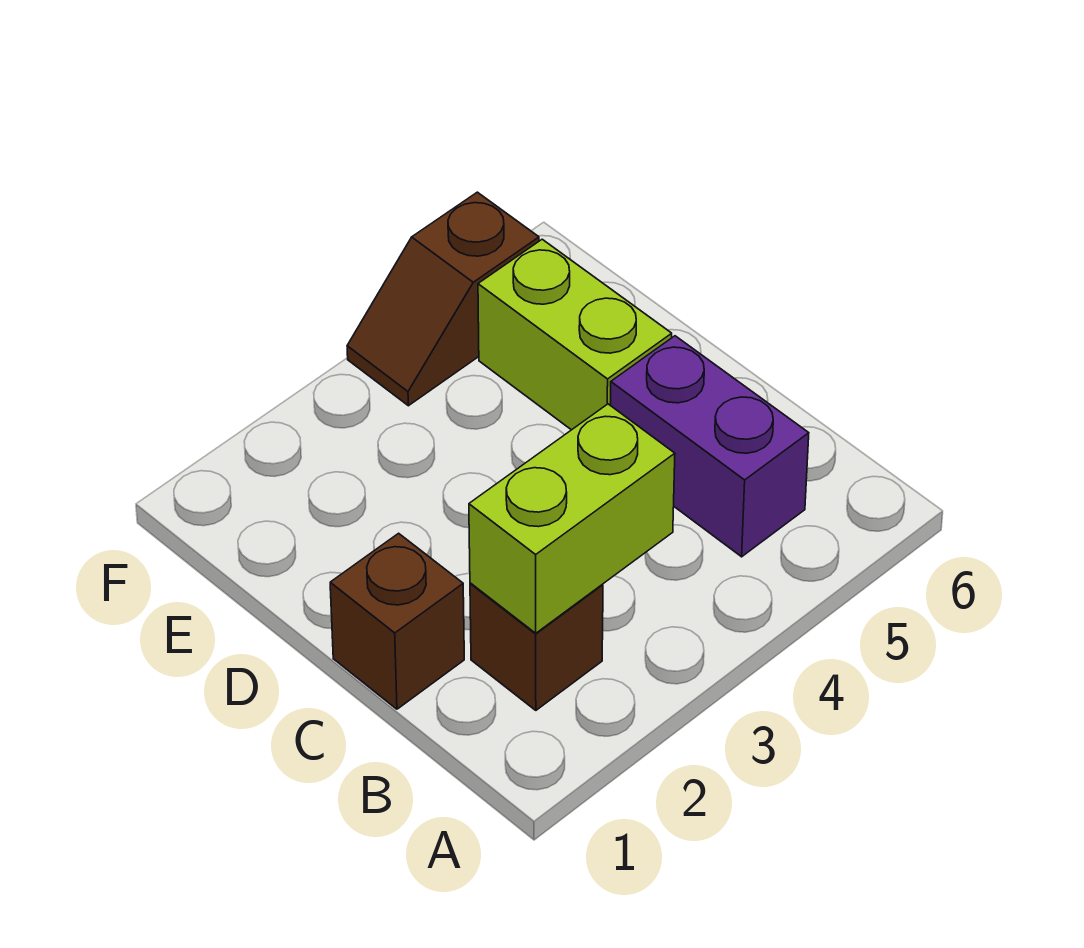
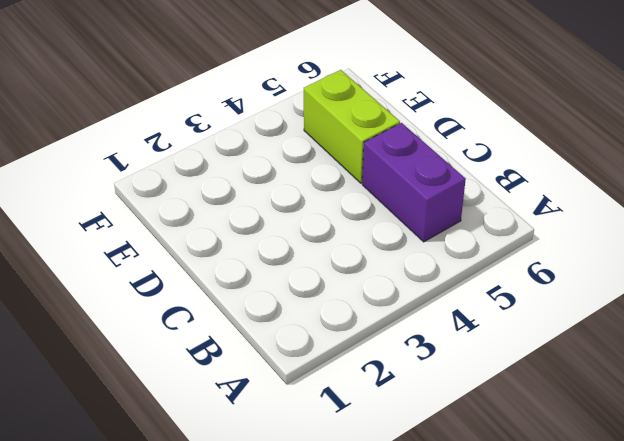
none -> brown 1x1 brick [470,583,603,710]
none -> brown 1x1 brick [330,533,464,709]

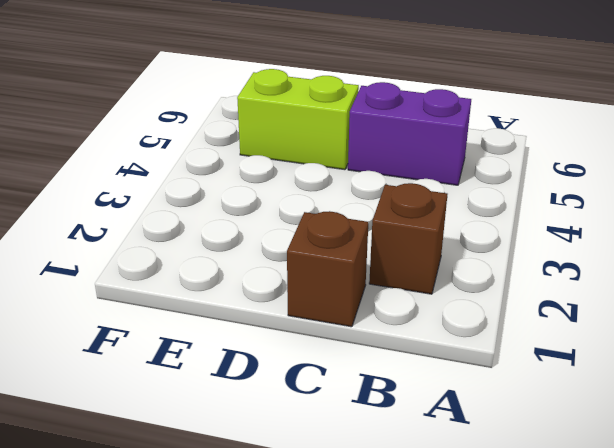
none -> brown 1x2 slope [347,192,539,406]
none -> lime 1x2 brick [469,404,675,633]

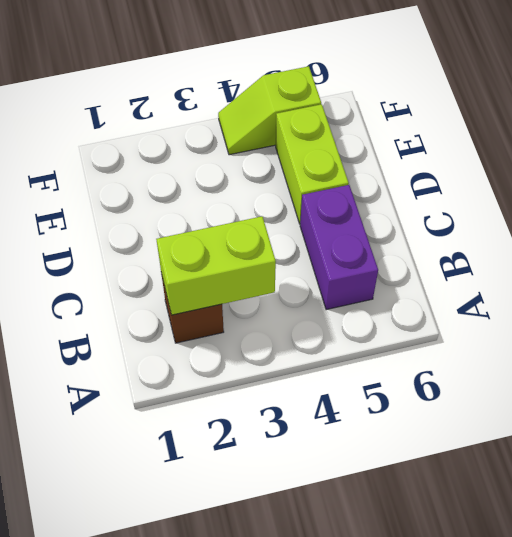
lime 1x2 slope [218,66,321,155] -> brown 1x2 slope [347,192,539,406]
none -> brown 1x1 brick [330,533,464,709]

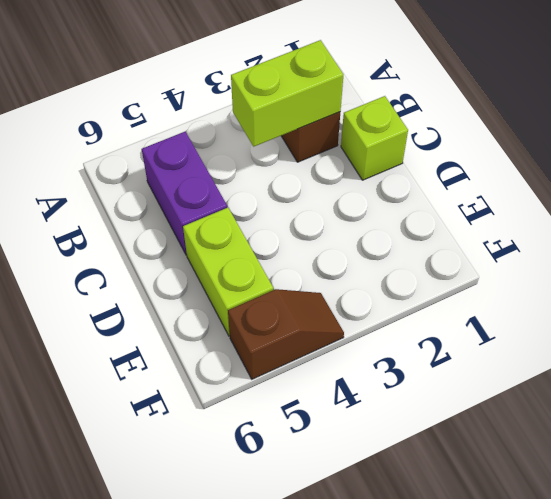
lime 1x1 brick [341,96,408,180] -> brown 1x1 brick [330,533,464,709]

